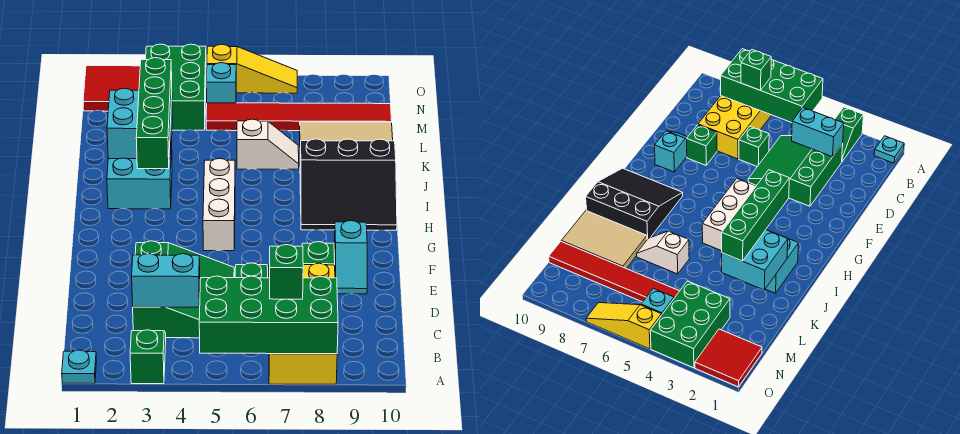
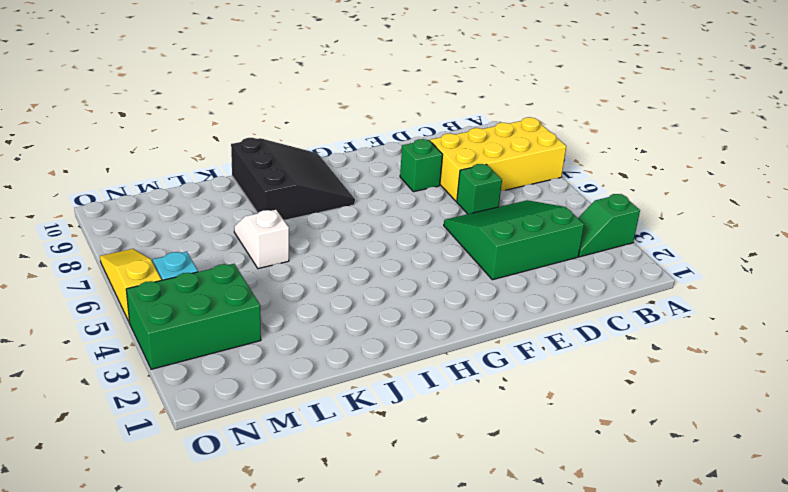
none -> cyan 1x1 plate [62,350,97,384]
none -> cyan 1x2 slope [334,221,367,294]
none -> white 1x3 brick [203,158,235,251]

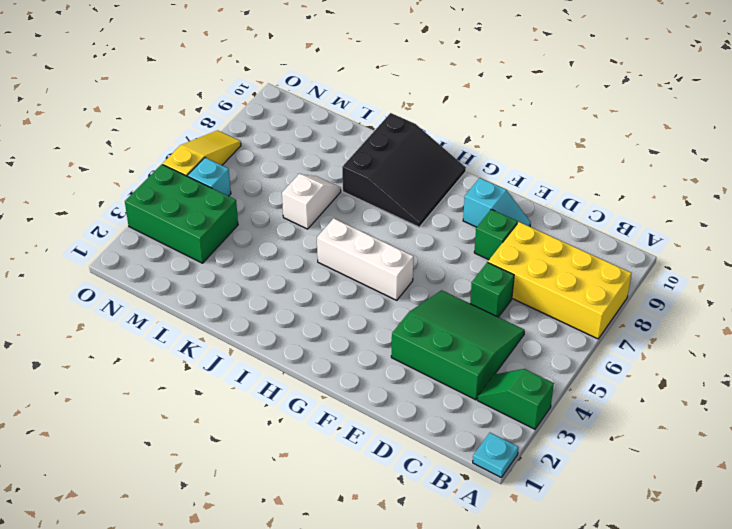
none -> cyan 2x2 brick [107,145,172,209]
none -> tan 2x3 tile [299,122,393,147]
none -> red 1x6 tile [206,103,392,131]

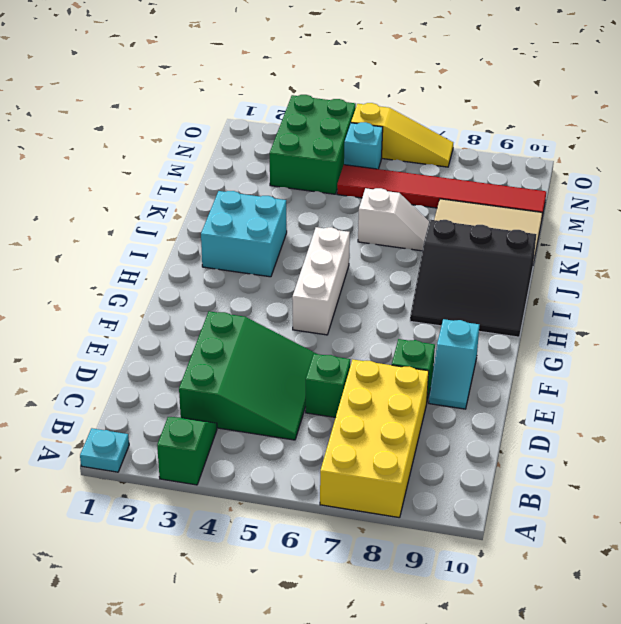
none -> red 2x2 tile [83,66,140,111]
none -> green 2x4 brick [199,276,338,354]
none -> cyan 1x2 brick [132,254,200,307]

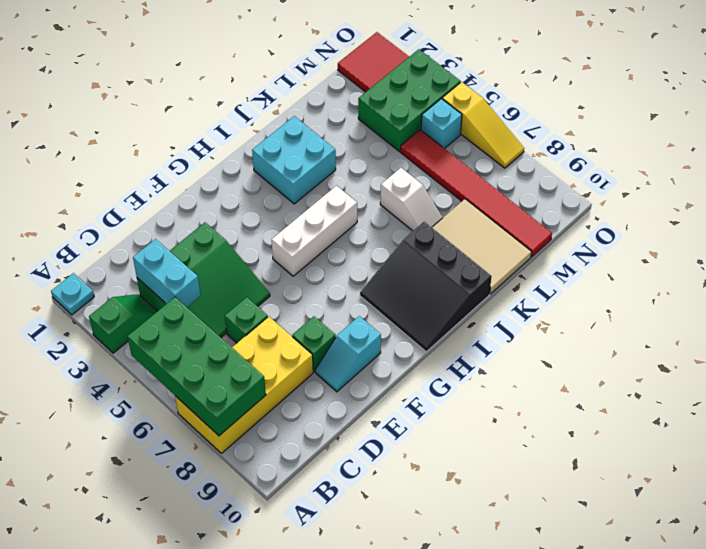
none -> cyan 2x2 brick [107,88,172,159]
none -> green 1x1 brick [270,245,303,299]
none -> green 1x4 brick [136,58,172,169]

